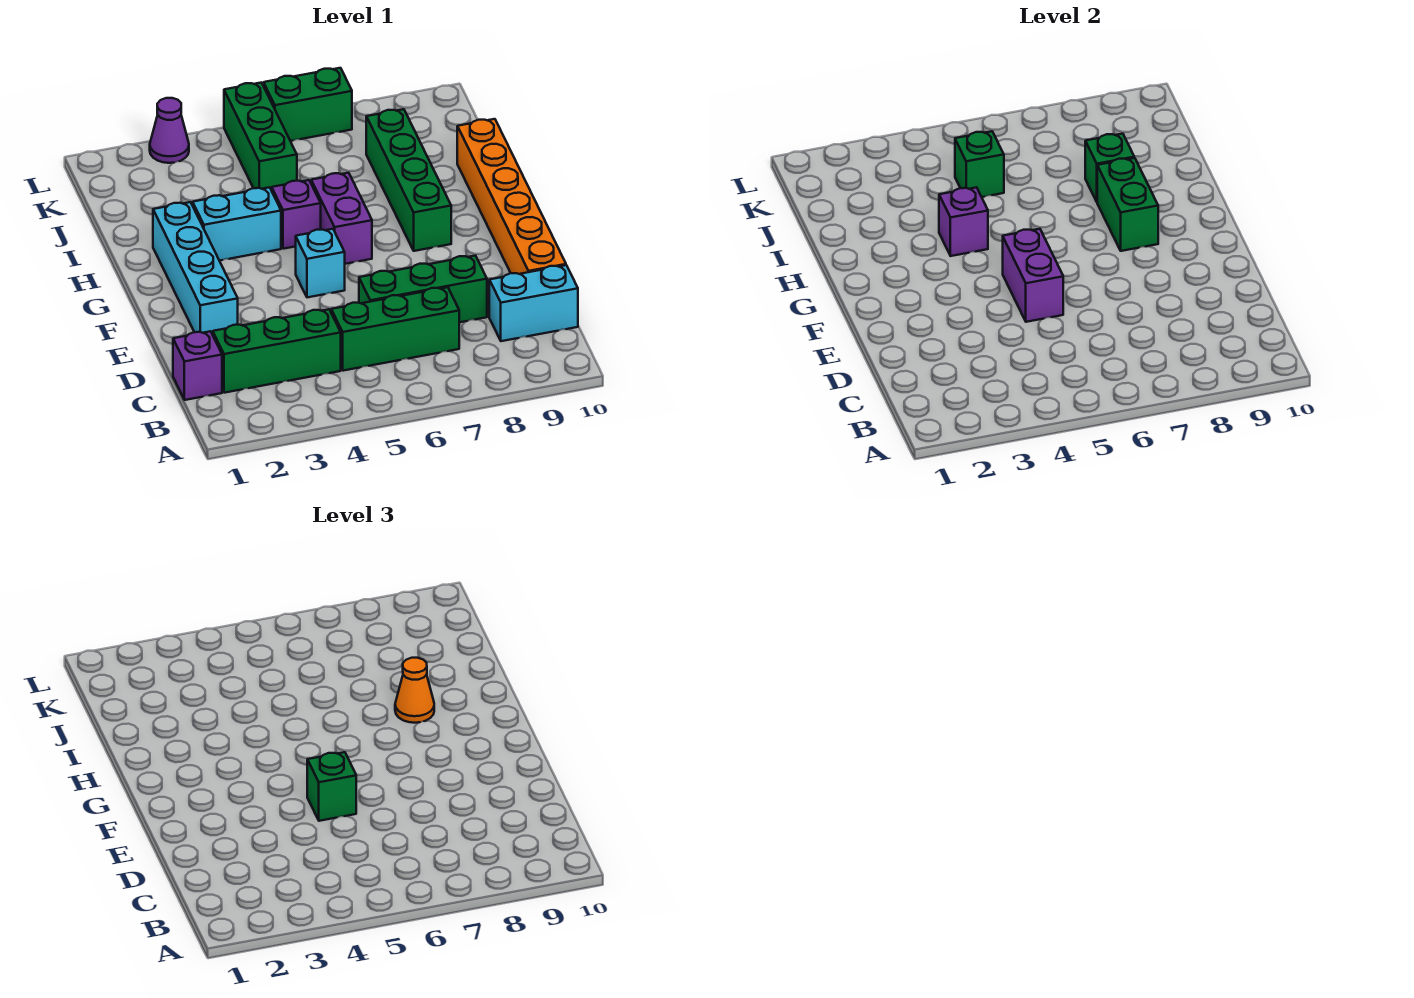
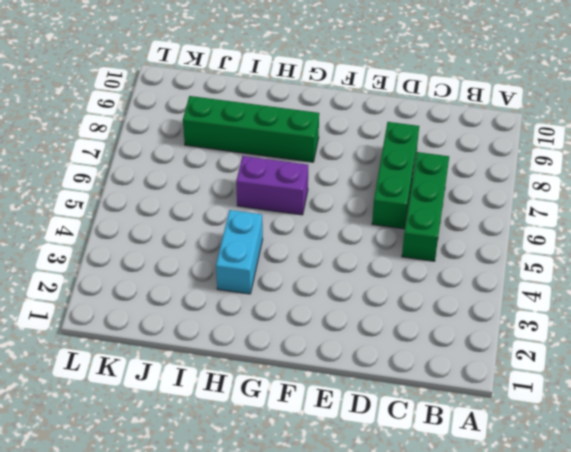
none -> purple 1x1 brick [173,331,222,400]
none -> green 1x3 brick [213,309,341,393]
none -> cyan 1x2 brick [489,265,578,341]

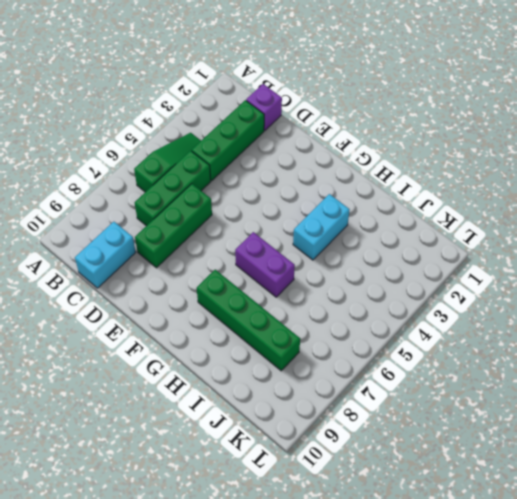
green 1x3 slope [134,133,201,192] -> none
none -> orange 1x6 brick [457,119,566,274]
none -> cyan 1x4 brick [153,202,238,335]
none -> cyan 1x1 brick [296,229,345,297]

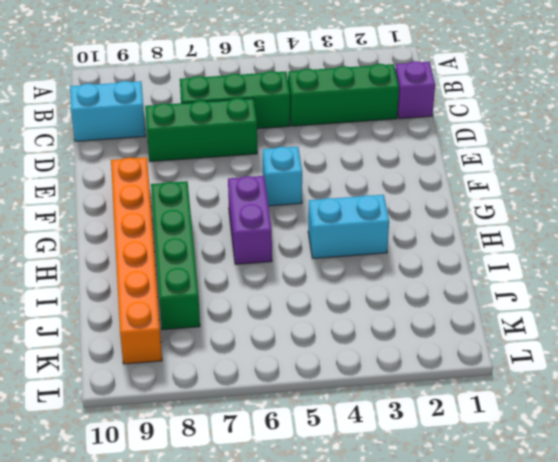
orange 1x6 brick [111,157,162,364] -> orange 1x6 brick moved to [457,119,566,274]
none -> cyan 1x4 brick [153,202,238,335]
none -> purple 1x1 brick [272,180,321,249]
none -> green 1x3 brick [224,83,297,190]

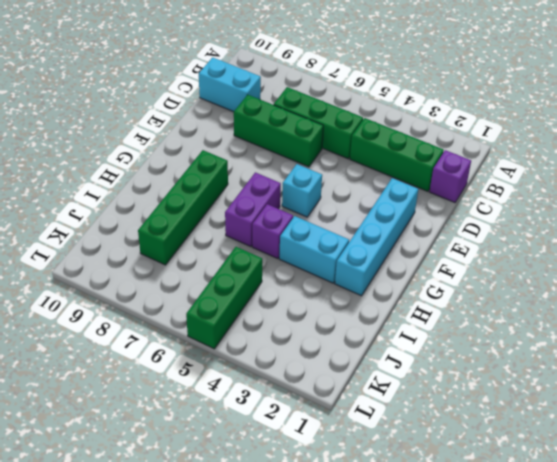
none -> orange 1x6 brick [457,119,566,274]
none -> purple 1x1 cone [150,98,189,163]
none -> green 1x2 brick [264,68,352,141]

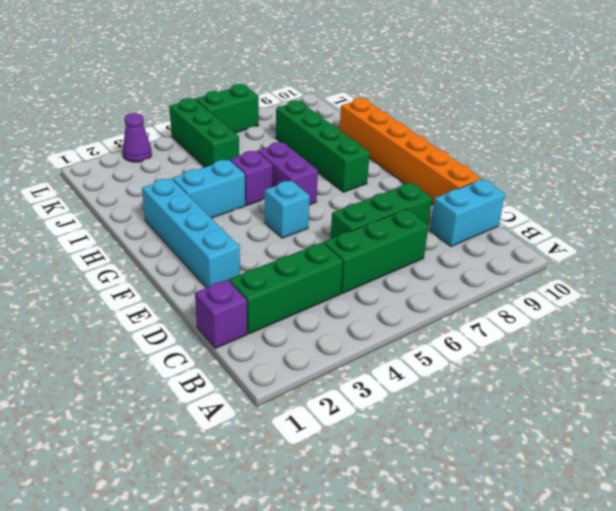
none -> purple 1x2 brick [1003,229,1063,322]
none -> green 1x2 brick [1097,158,1158,251]
none -> purple 1x1 brick [939,187,988,256]

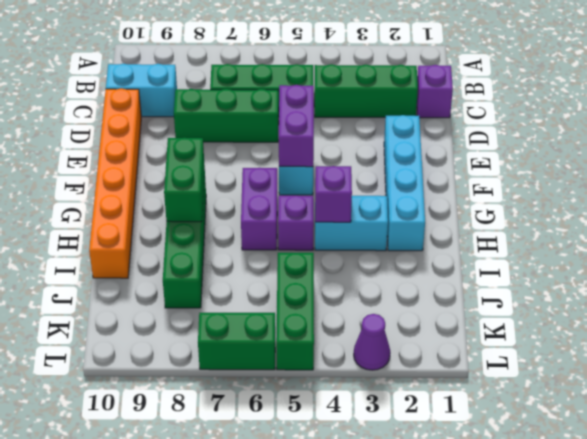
none -> green 1x1 brick [1085,134,1134,202]
none -> green 1x1 brick [955,131,1004,197]
none -> green 1x1 brick [307,752,356,821]

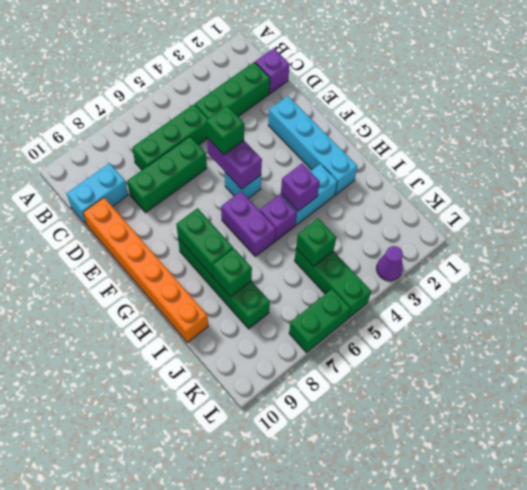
none -> orange 1x1 cone [395,658,434,723]

